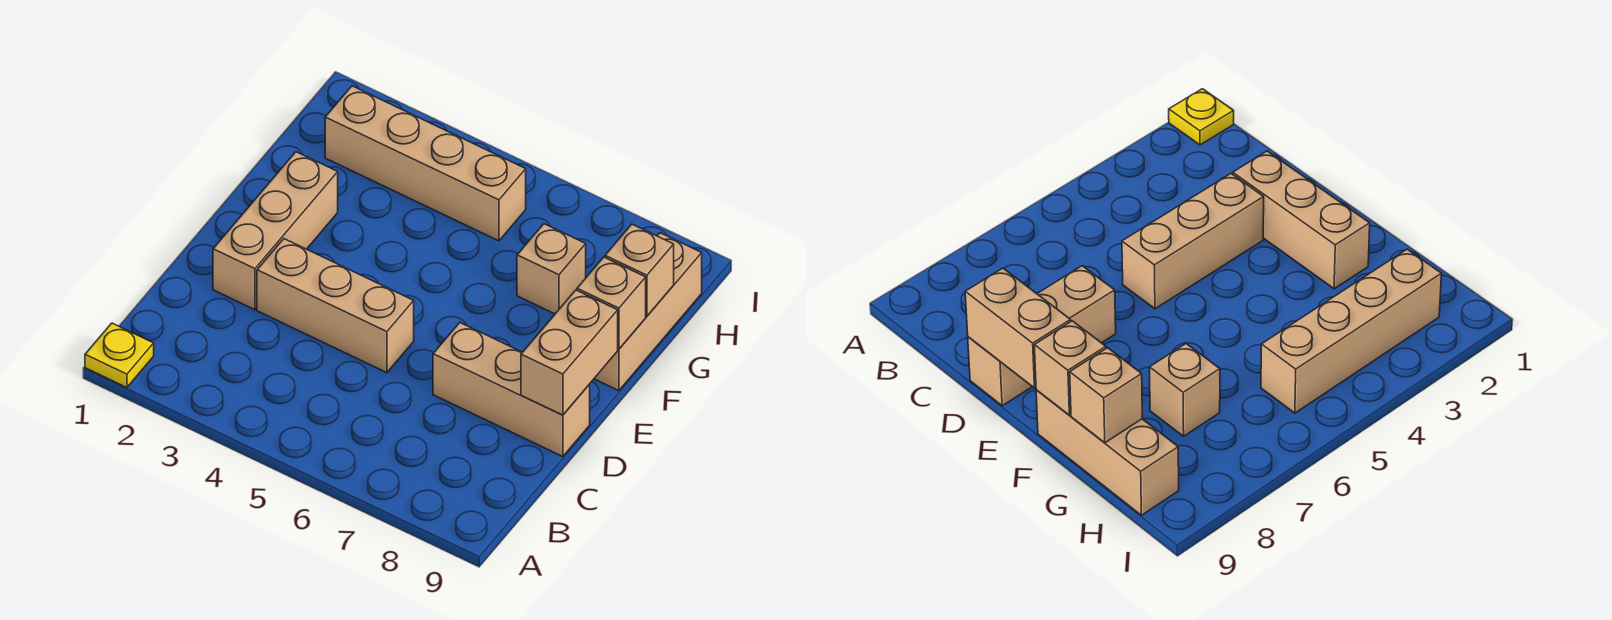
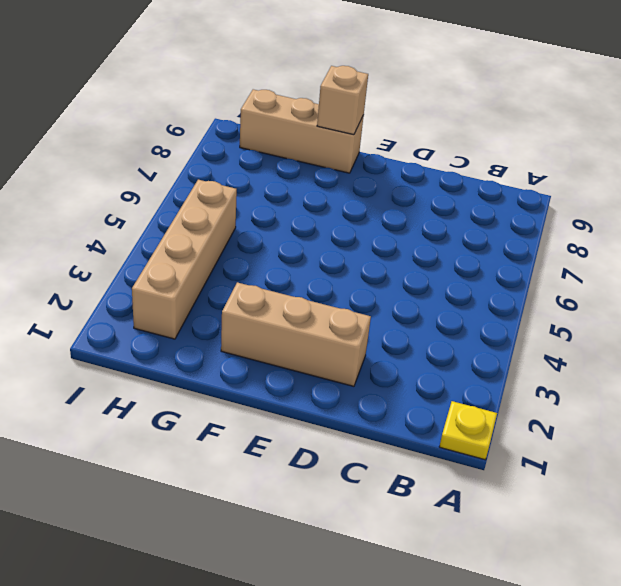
none -> tan 1x3 brick [257,239,414,373]
none -> tan 1x3 brick [433,323,590,457]

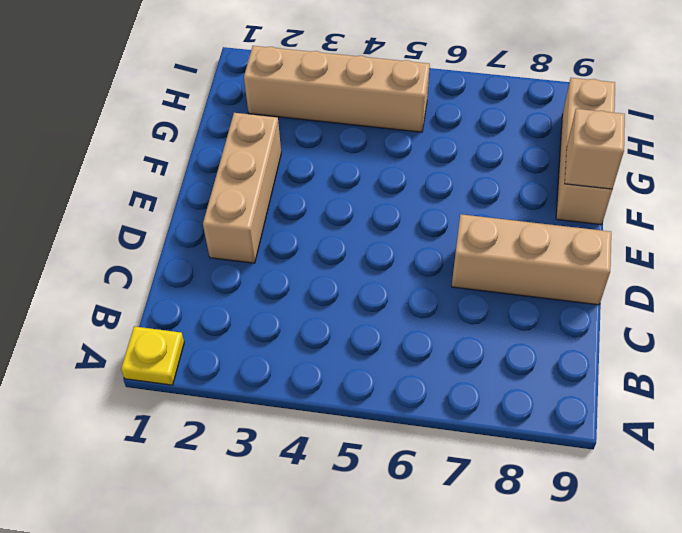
none -> tan 1x3 brick [257,239,414,373]
none -> tan 1x1 brick [517,224,586,314]

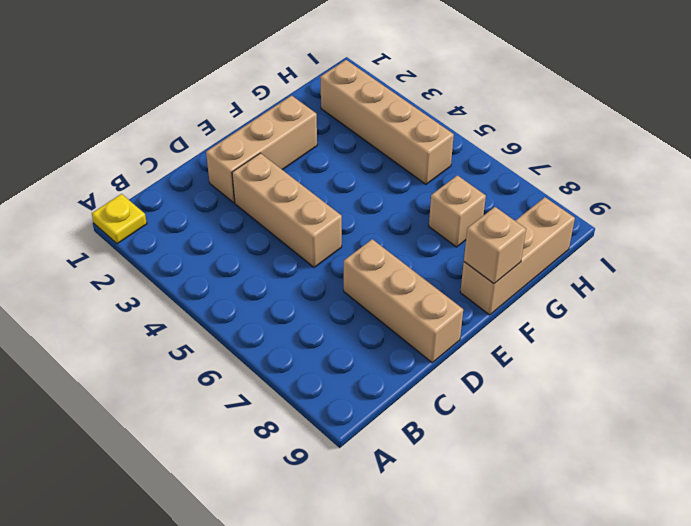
none -> tan 1x2 brick [521,290,618,415]
none -> tan 1x1 brick [605,224,674,316]

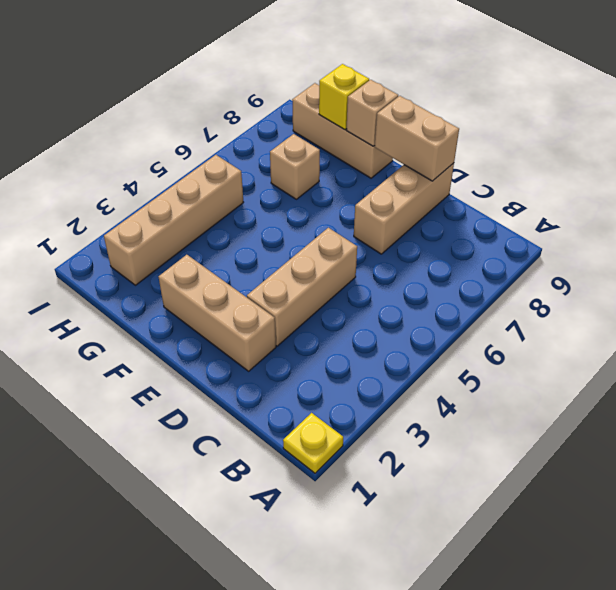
yellow 1x1 brick [319,64,369,130] -> tan 1x1 brick [605,224,674,316]

